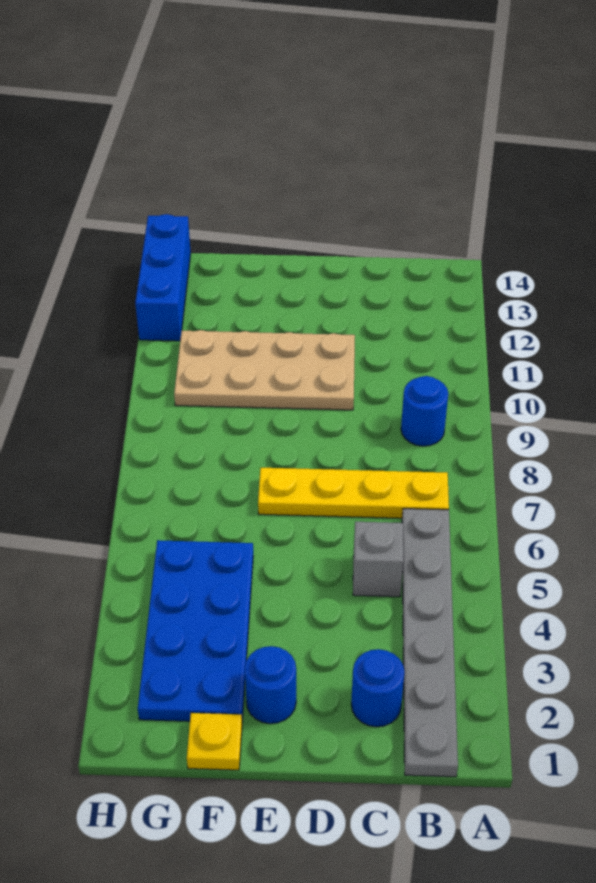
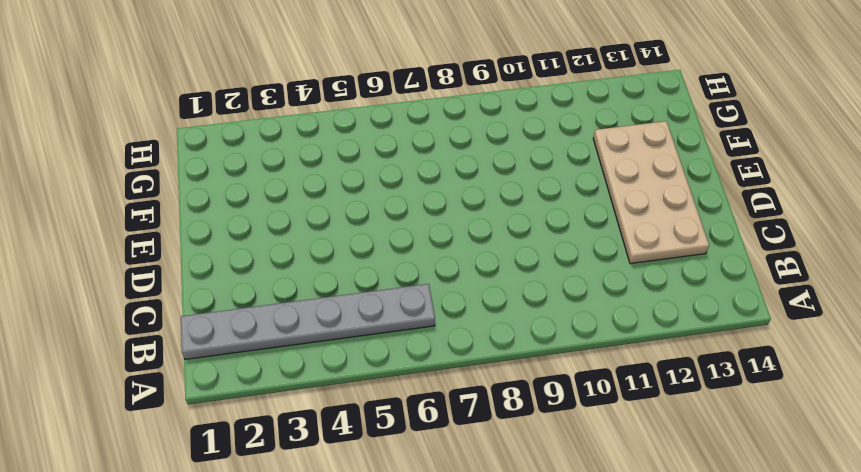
tan 2x4 plate [593,121,709,264] -> tan 2x4 plate moved to [174,330,355,410]
none -> yellow 1x4 plate [258,468,449,518]
none -> blue 1x1 round brick [401,376,448,446]

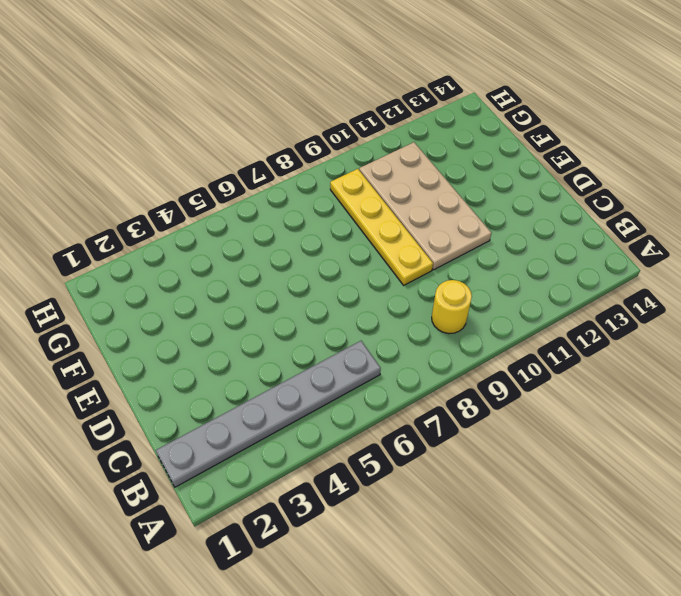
yellow 1x1 round brick [432,280,472,334] -> blue 1x1 round brick [401,376,448,446]
yellow 1x4 plate [330,169,433,285] -> yellow 1x4 plate moved to [258,468,449,518]
none -> blue 1x1 round brick [351,649,405,727]
none -> grey 1x1 brick [353,522,403,597]

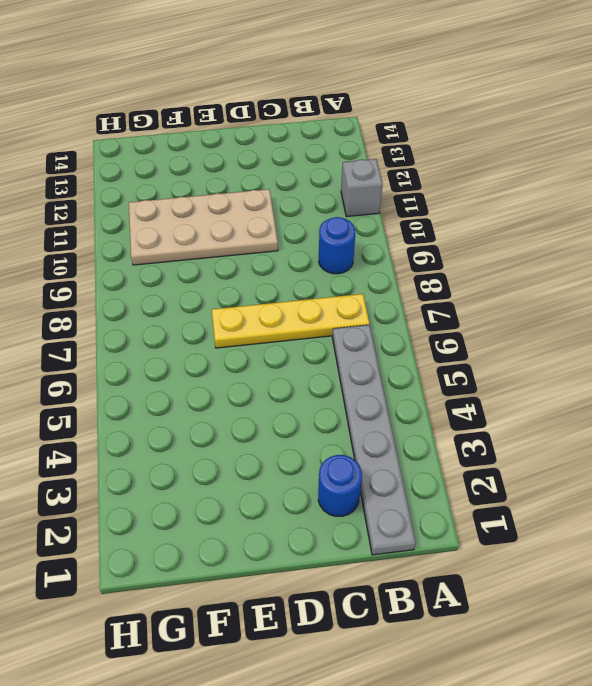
grey 1x1 brick [341,159,383,217] -> grey 1x1 brick moved to [353,522,403,597]
none -> blue 1x1 round brick [245,646,296,724]
none -> yellow 1x1 plate [187,713,242,770]

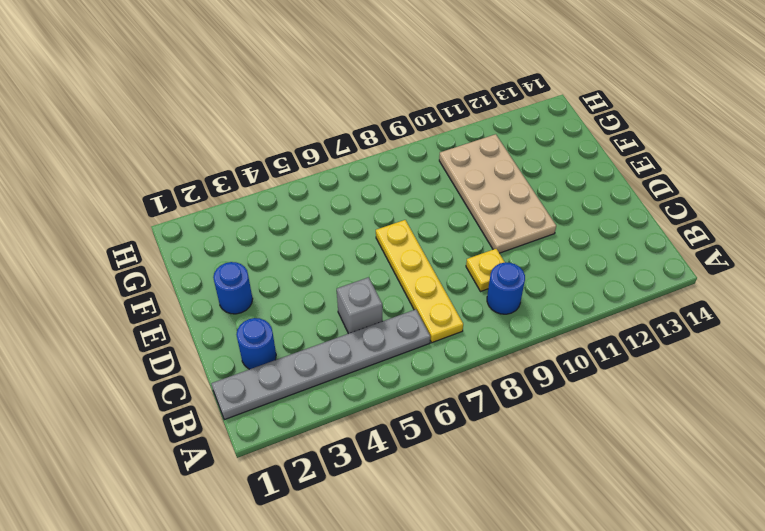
yellow 1x1 plate [466,249,505,291] -> yellow 1x1 plate moved to [187,713,242,770]
none -> blue 2x4 plate [138,540,253,721]
none -> blue 1x3 brick [135,214,191,341]

